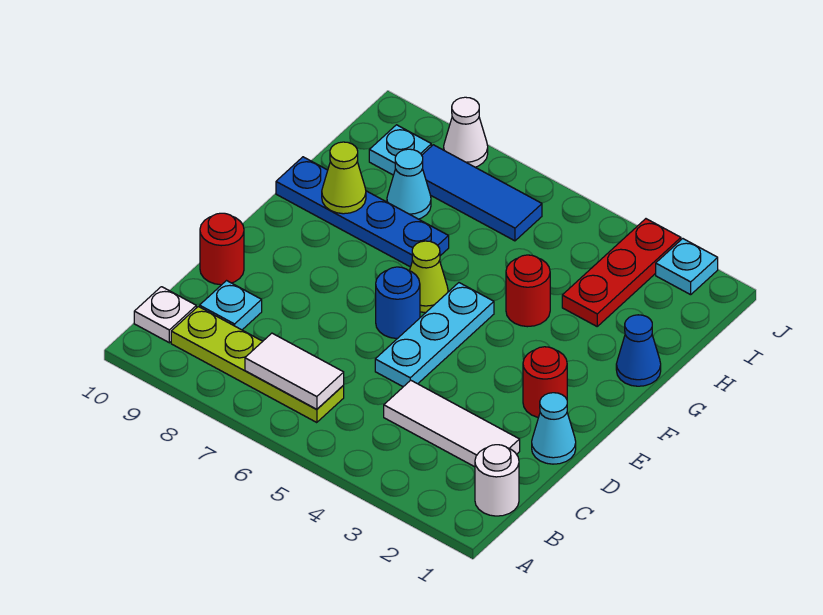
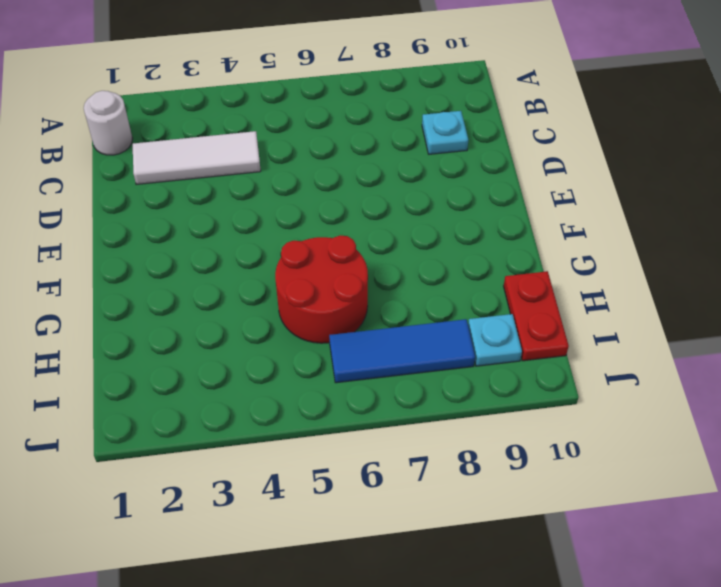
red 2x2 round brick [275,235,368,343] -> none
red 1x2 plate [504,271,569,361] -> none
none -> lime 1x4 plate [171,307,344,423]
none -> white 1x1 plate [134,287,196,343]
none -> cyan 1x1 cone [532,393,576,464]

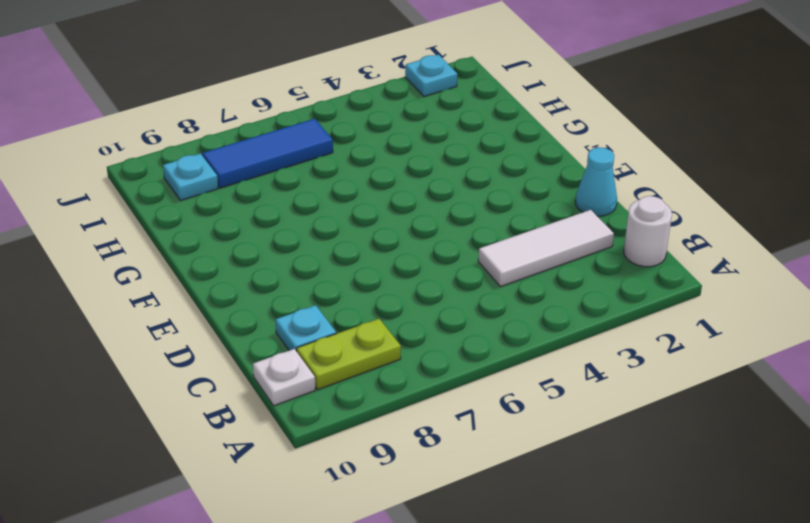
lime 1x2 plate [297,319,401,390] -> lime 1x4 plate [171,307,344,423]
none -> cyan 1x3 plate [375,283,494,387]
none -> red 1x1 round brick [200,213,244,285]
none -> red 1x1 round brick [523,347,567,418]

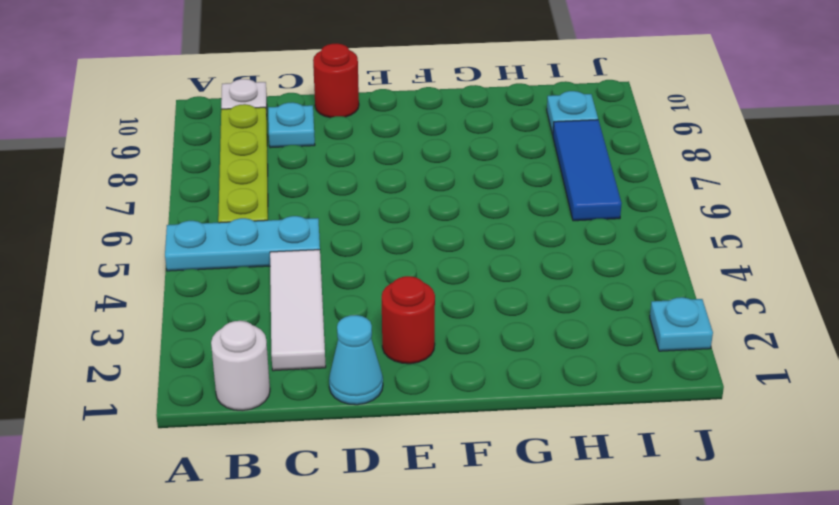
cyan 1x3 plate [165,216,320,271] -> cyan 1x3 plate moved to [375,283,494,387]
none -> blue 1x1 round brick [376,267,420,339]
none -> lime 1x1 cone [410,241,448,313]
none -> blue 1x1 cone [616,315,661,386]

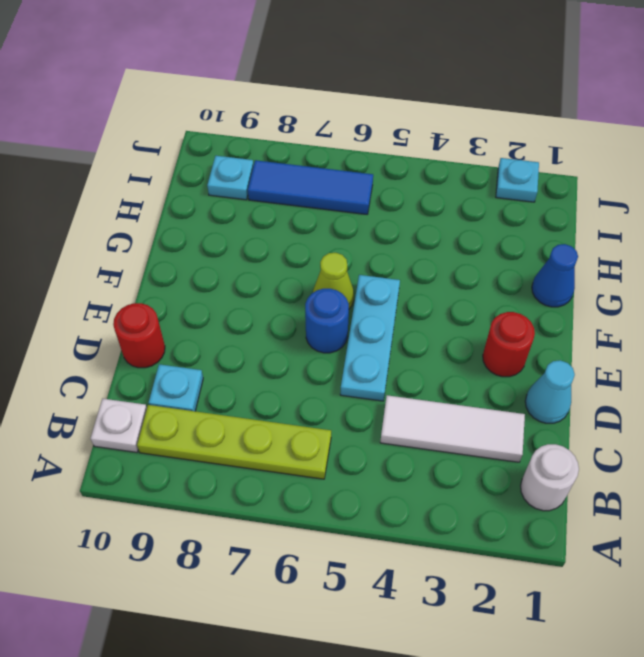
none -> red 1x1 round brick [506,255,550,327]
none -> blue 1x4 plate [276,157,449,267]
none -> red 1x3 plate [562,219,681,326]

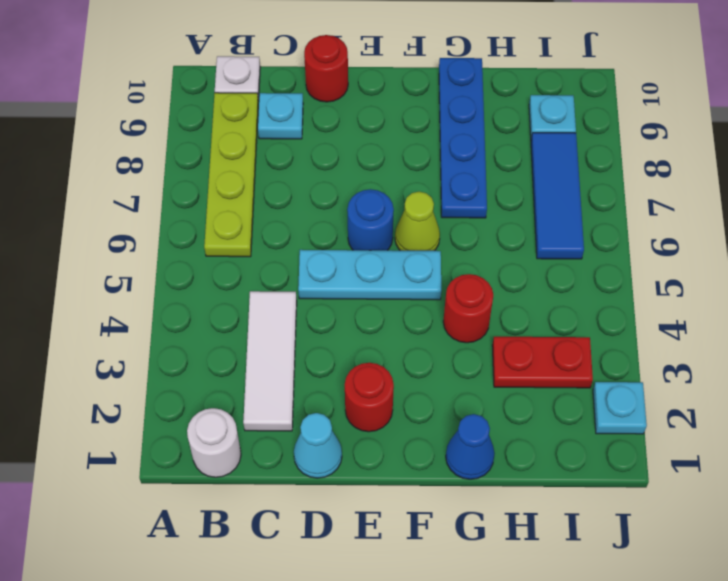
red 1x2 plate [492,337,593,388] -> red 1x3 plate [562,219,681,326]
none -> cyan 1x1 cone [387,149,431,219]
none -> white 1x1 cone [444,97,488,167]
none -> white 1x2 tile [245,333,344,409]

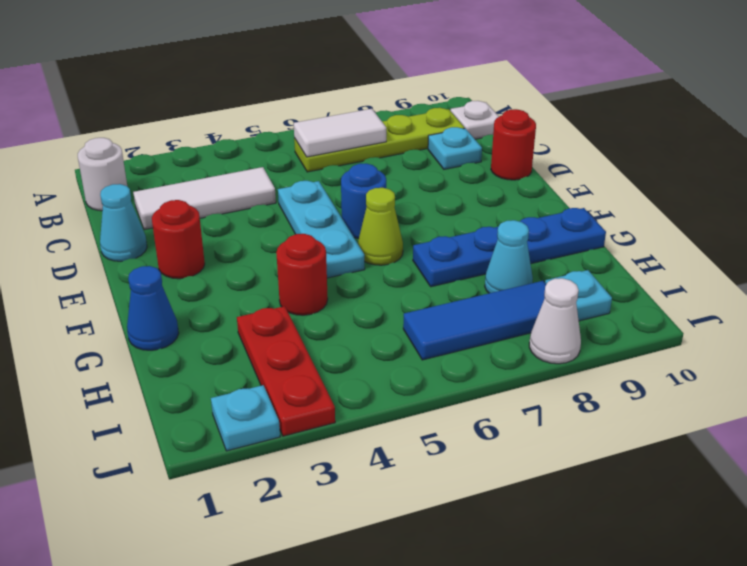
none -> lime 1x1 cone [322,142,366,214]

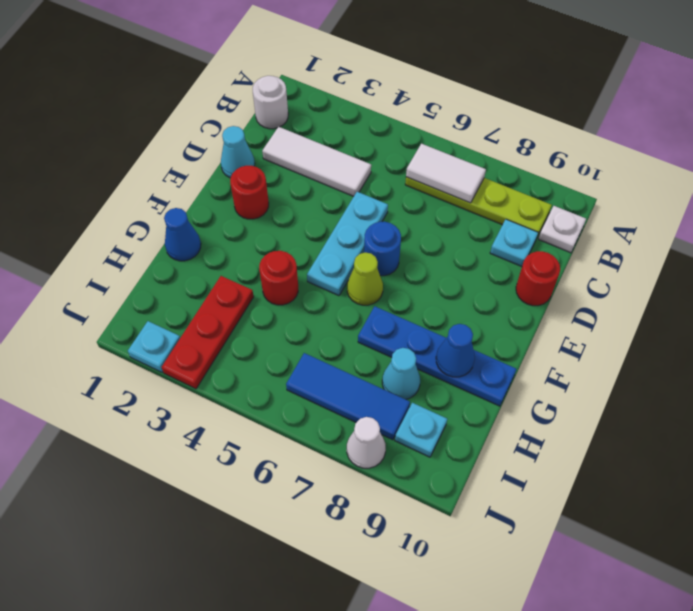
blue 1x1 cone [436,324,475,377] -> lime 1x1 cone [322,142,366,214]

